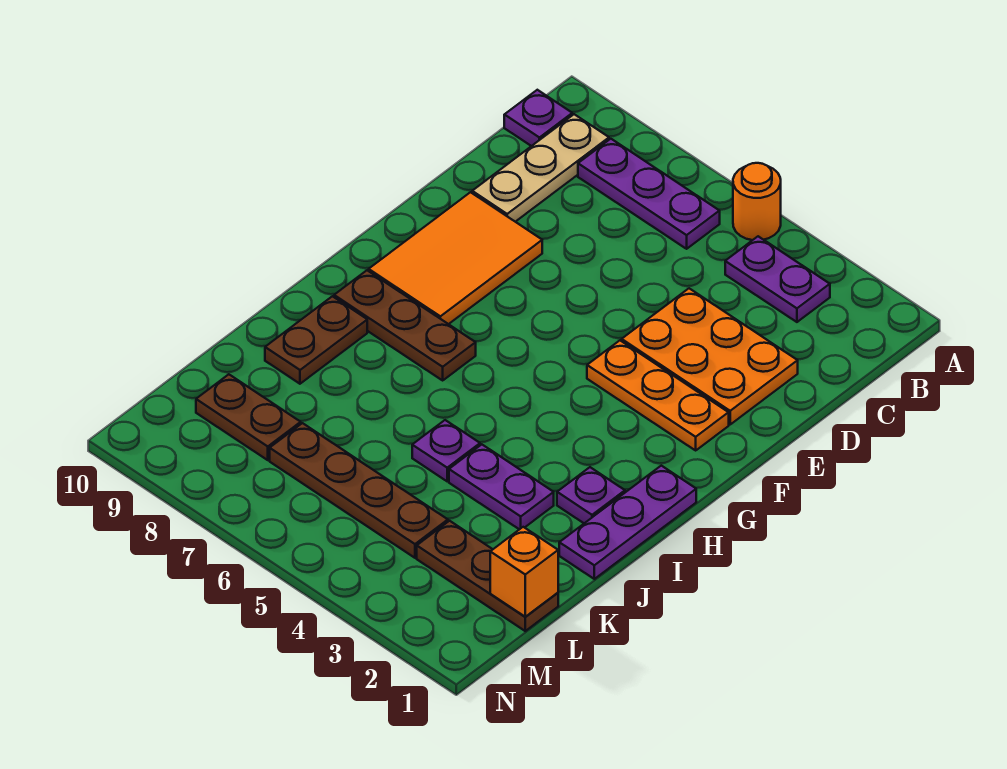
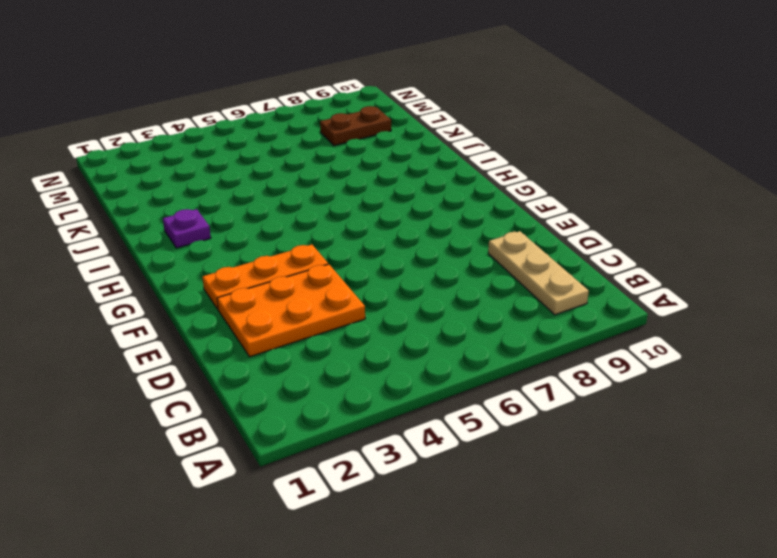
none -> orange 1x1 round brick [733,163,781,240]
none -> purple 1x2 plate [725,236,830,322]
none -> purple 1x3 plate [578,139,720,249]

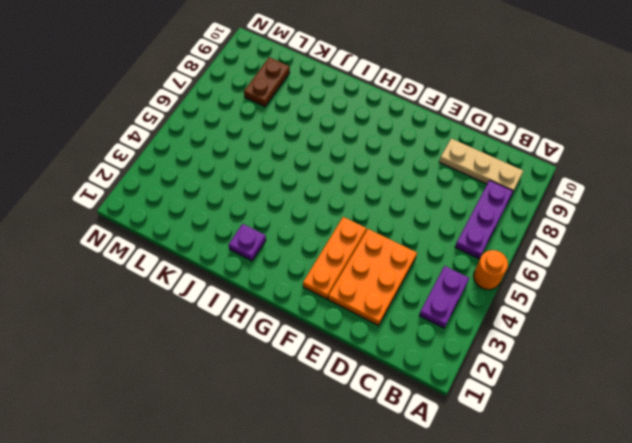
none -> purple 1x1 plate [504,90,572,146]
none -> orange 2x3 tile [369,192,542,324]
none -> purple 1x3 plate [559,466,696,579]

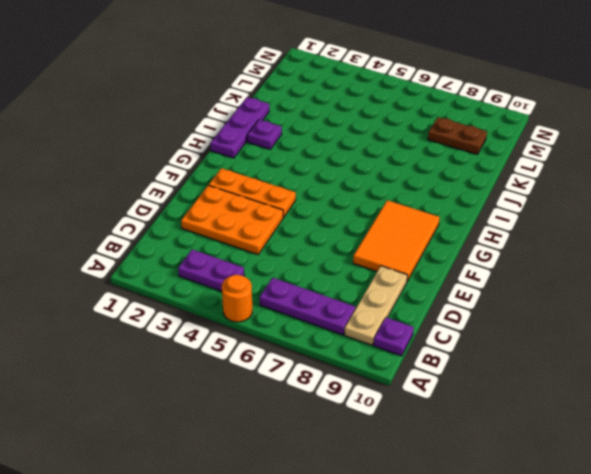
none -> brown 1x3 plate [334,270,476,380]
none -> brown 1x2 plate [265,296,367,384]
none -> purple 1x2 plate [449,444,554,529]

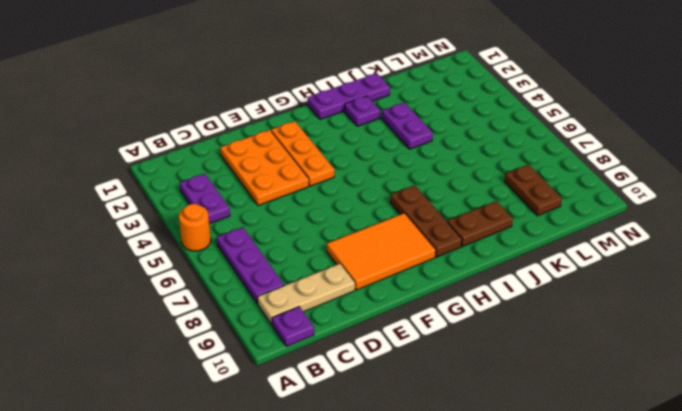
none -> purple 1x1 plate [412,420,480,481]
none -> brown 1x3 plate [417,521,558,631]
none -> brown 1x4 plate [270,423,448,558]

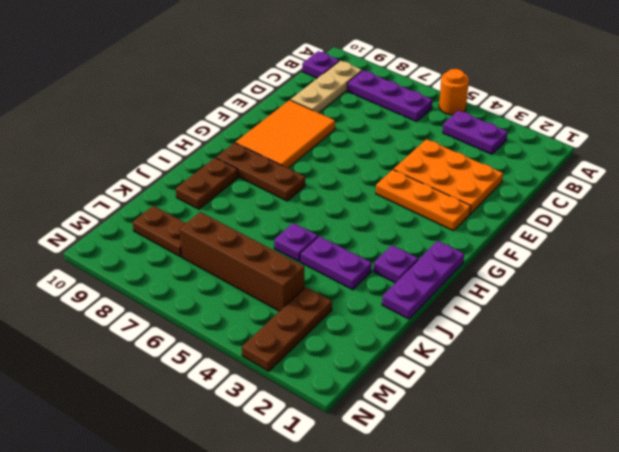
brown 1x3 plate [242,287,332,371] -> brown 1x3 plate turned to [417,521,558,631]
brown 1x4 brick [179,212,304,311] -> brown 1x4 plate [270,423,448,558]
none -> orange 1x1 brick [490,527,558,617]

